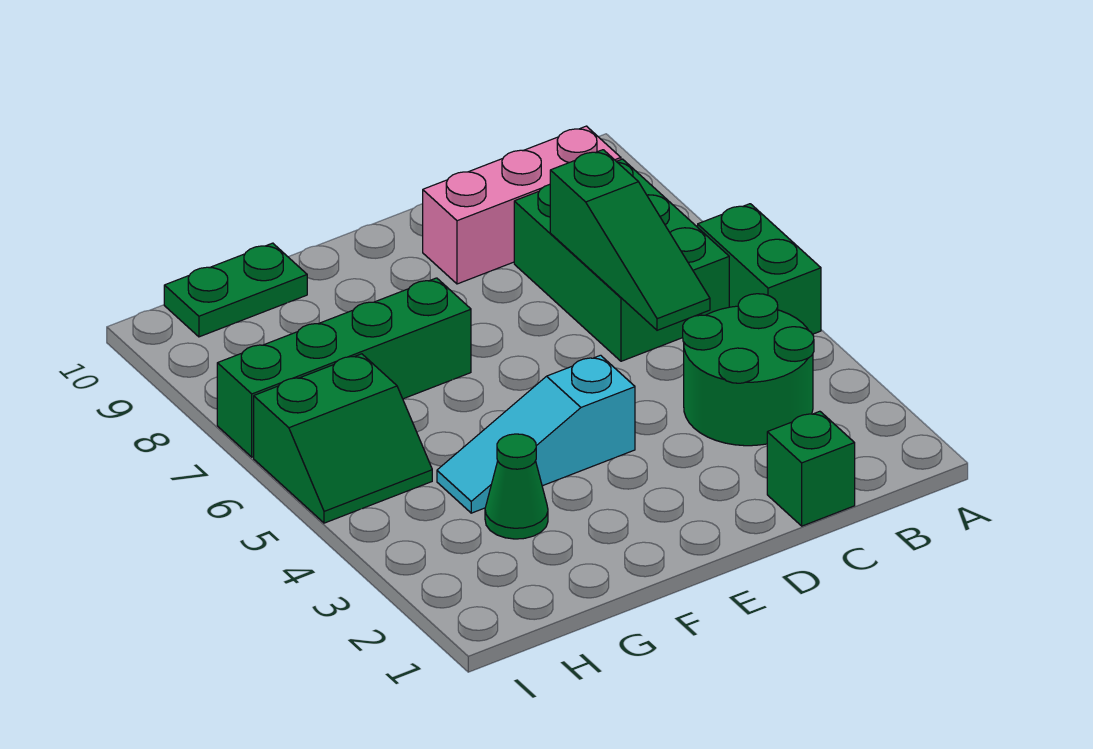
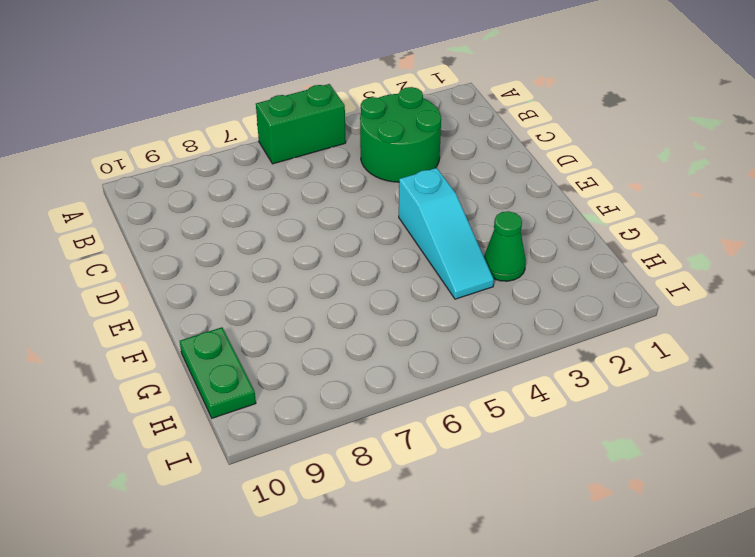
none -> green 2x3 brick [514,159,729,361]
none -> pink 1x3 brick [423,126,621,284]

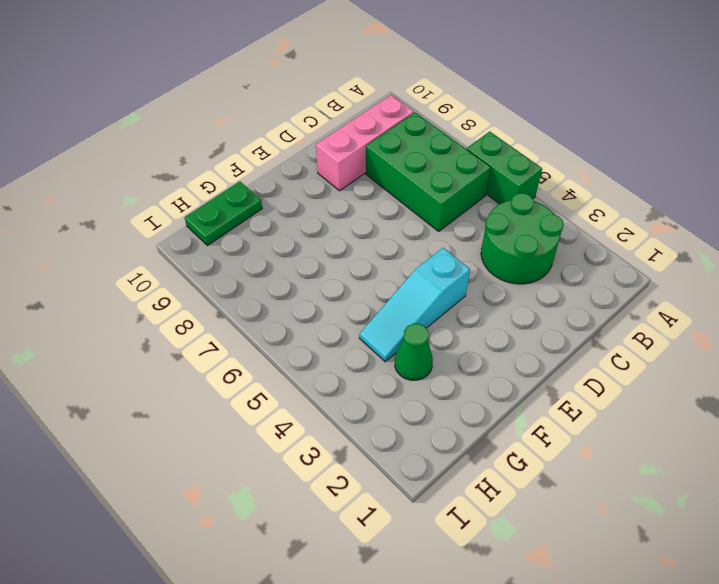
none -> green 1x1 brick [767,411,855,526]
none -> green 1x4 brick [217,278,471,457]

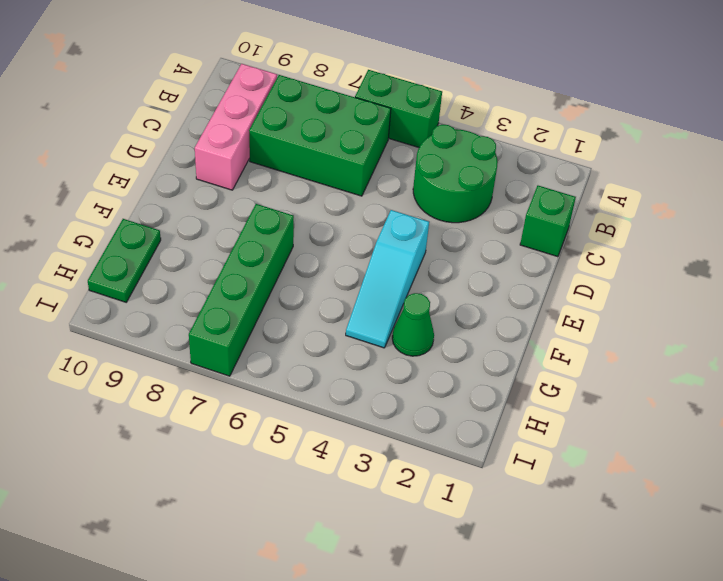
none -> green 2x2 slope [254,354,432,523]
none -> green 1x3 slope [550,150,710,330]

